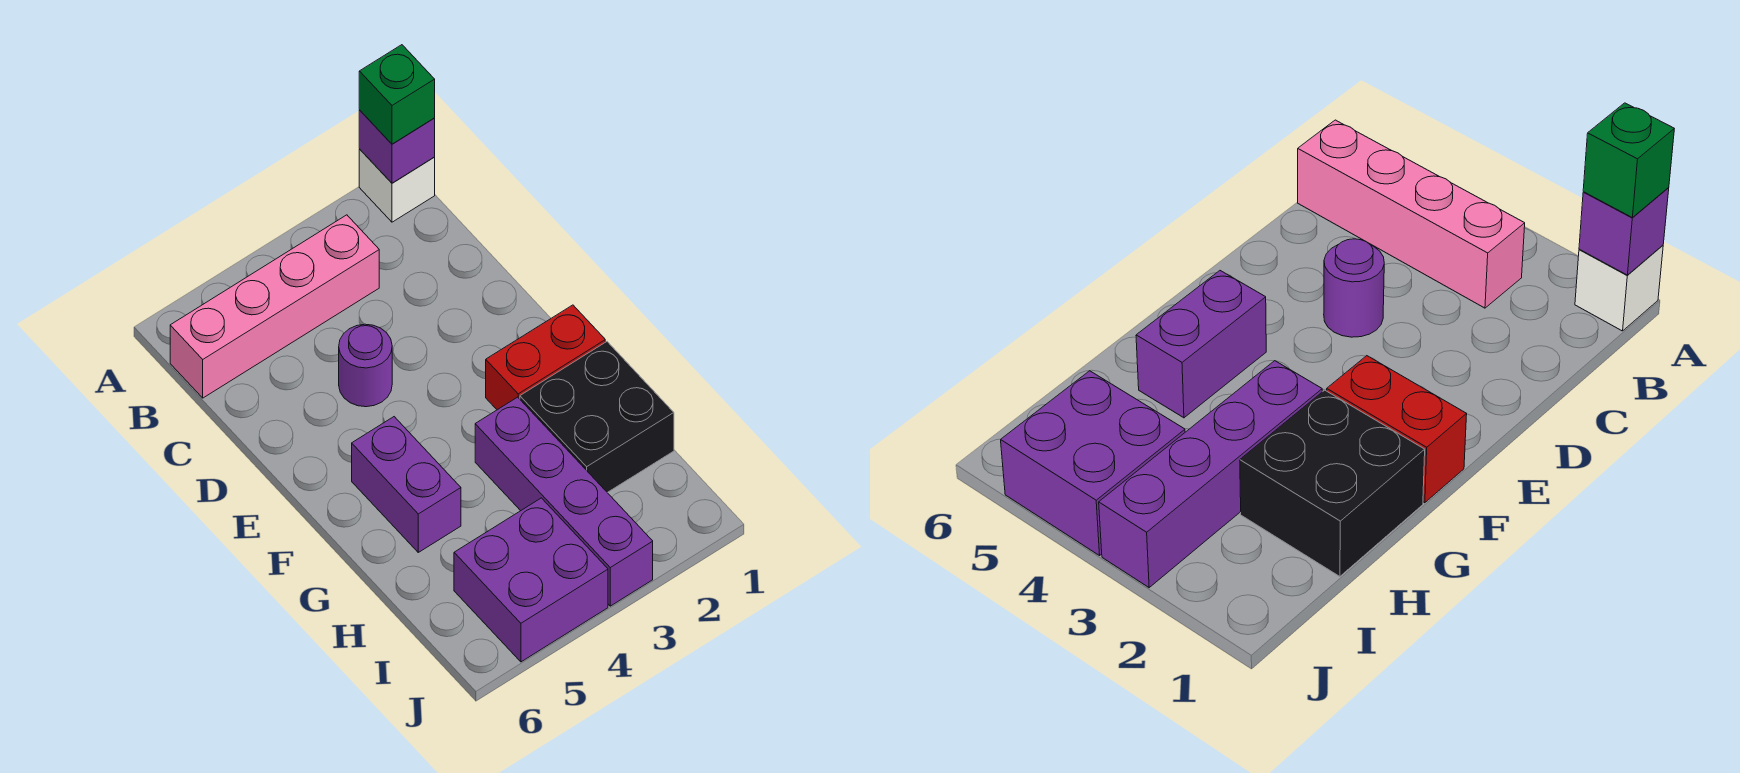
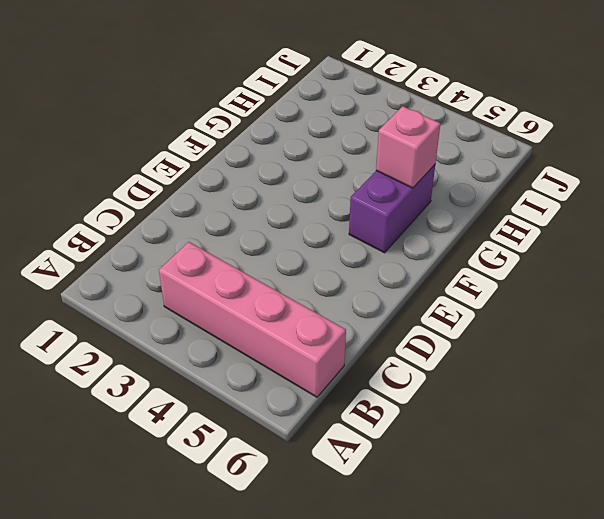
pink 1x1 brick [376,106,440,188] -> none
none -> white 1x1 brick [359,149,435,222]
none -> purple 1x1 round brick [339,324,392,407]

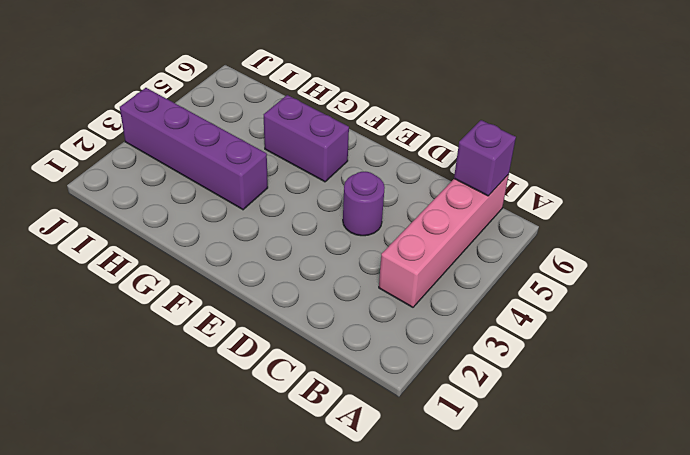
purple 1x1 brick [454,120,516,196] -> purple 1x1 brick moved to [359,110,435,183]
none -> white 1x1 brick [359,149,435,222]
none -> red 1x2 brick [486,305,605,410]

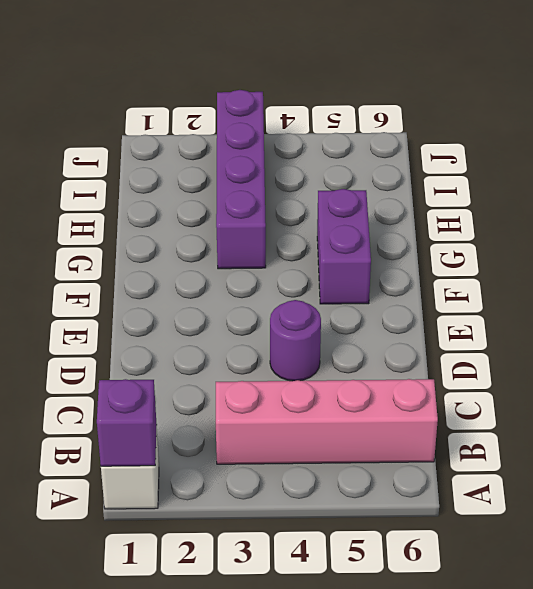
none -> red 1x2 brick [486,305,605,410]
none -> black 2x2 brick [520,342,674,493]

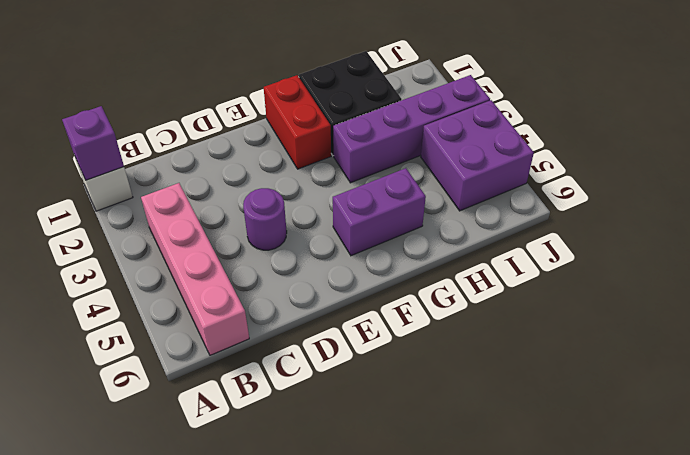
none -> green 1x1 brick [359,45,435,144]

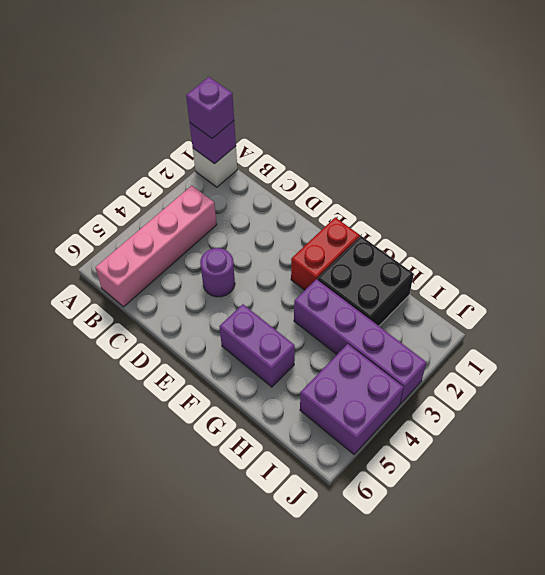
purple 1x1 brick [186,77,234,138] -> green 1x1 brick [359,45,435,144]

